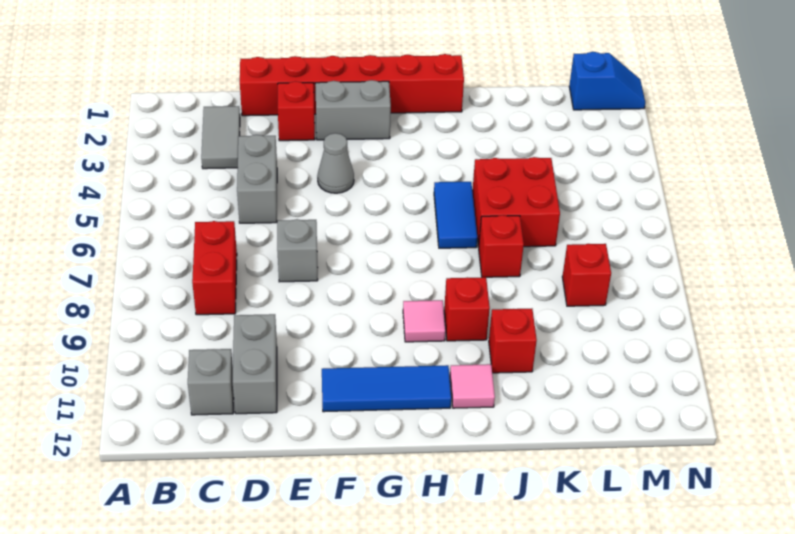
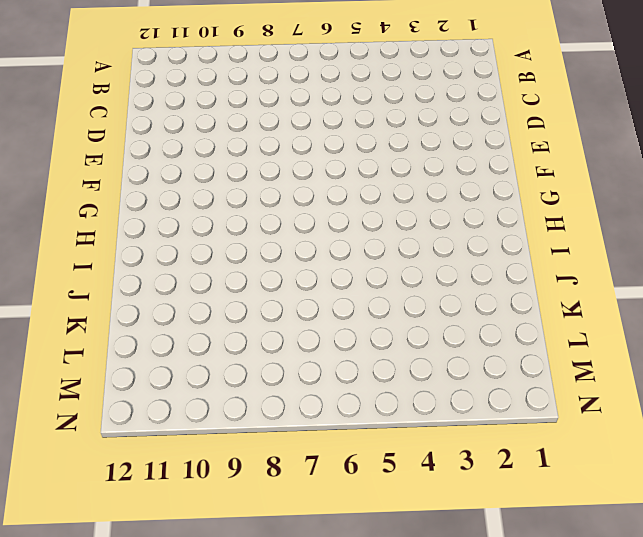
none -> grey 1x2 tile [201,106,240,169]
none -> red 1x2 brick [192,221,237,315]
none -> grey 1x1 brick [188,349,234,415]

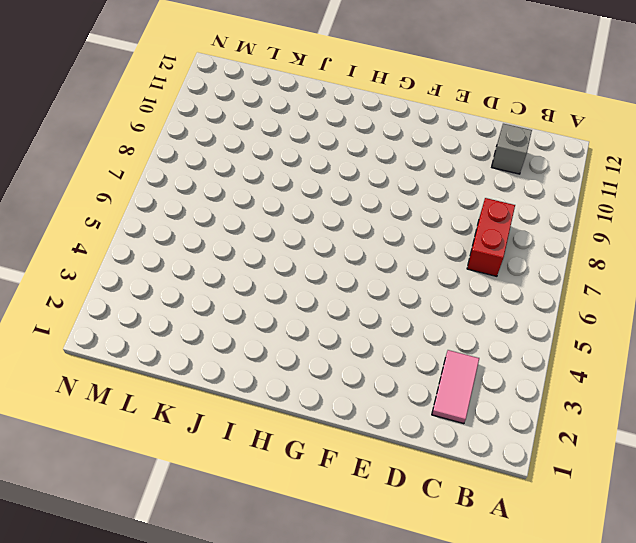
pink 1x2 tile [432,350,479,424] -> grey 1x2 tile [201,106,240,169]
none -> red 1x6 brick [240,54,464,116]
none -> grey 1x2 brick [237,135,277,223]
none -> grey 1x2 brick [233,314,277,414]

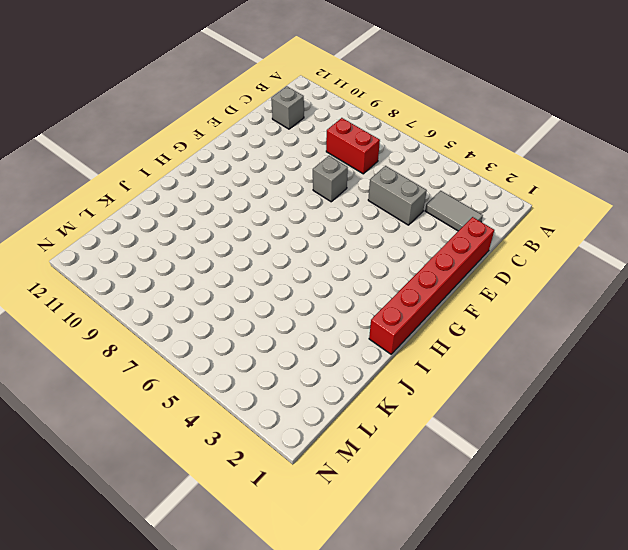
none -> grey 1x2 brick [233,314,277,414]
none -> red 1x1 brick [278,81,315,141]
none -> grey 1x2 brick [315,80,391,140]

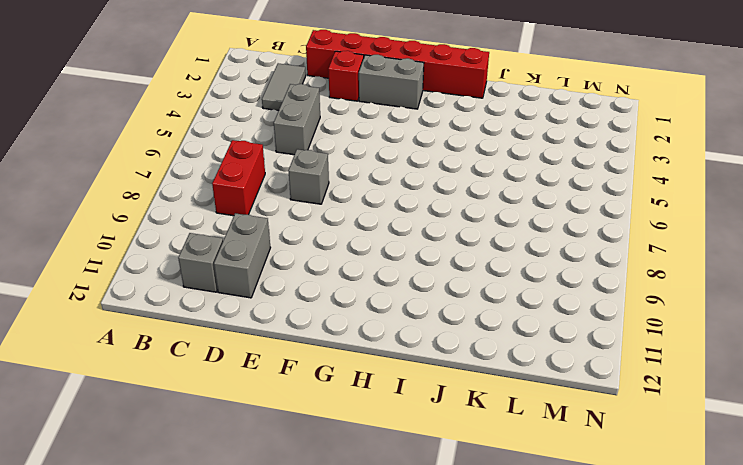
none -> grey 1x1 cone [317,133,354,193]
none -> blue 1x3 tile [322,365,451,412]
none -> pink 1x1 tile [403,300,445,342]

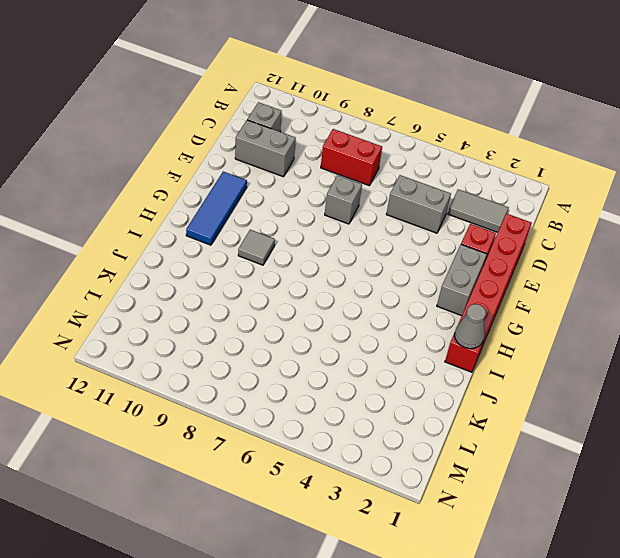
grey 1x1 tile [238,230,275,265] -> pink 1x1 tile [403,300,445,342]
grey 1x1 cone [454,304,486,349] -> grey 1x1 cone moved to [317,133,354,193]
none -> blue 1x2 tile [434,182,477,248]
none -> red 1x1 brick [444,277,490,341]
none -> pink 1x1 tile [450,364,495,408]

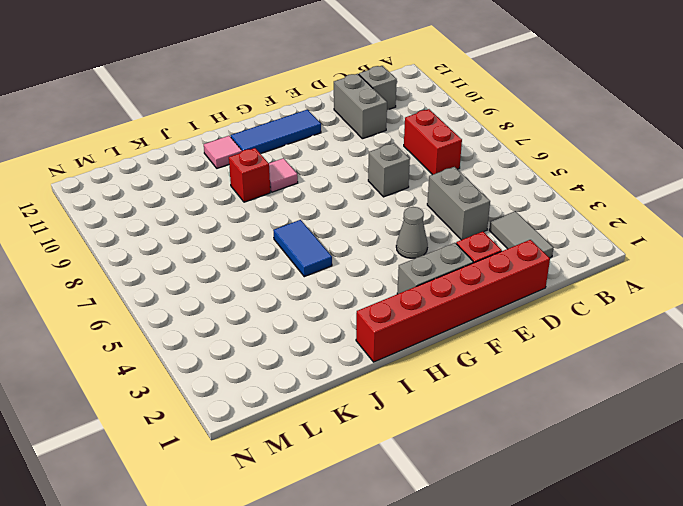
none -> red 2x2 brick [472,157,560,247]
none -> red 1x1 brick [479,215,524,277]
none -> red 1x1 brick [489,309,537,373]

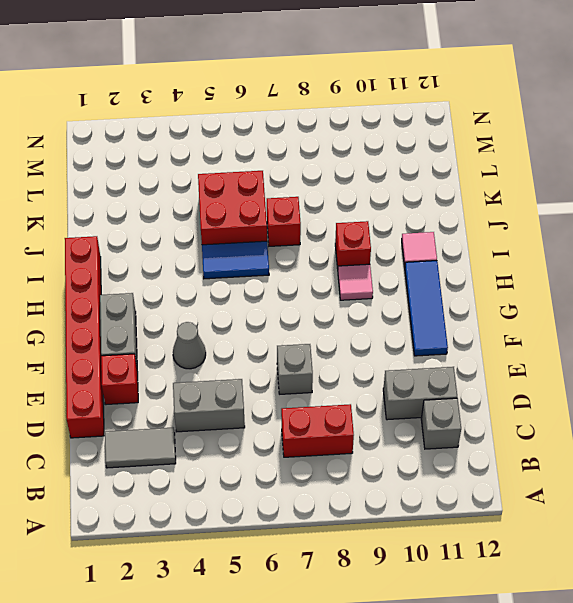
none -> red 1x1 brick [489,309,537,373]
none -> red 1x1 brick [562,244,611,306]
none -> blue 1x2 slope [569,52,645,110]

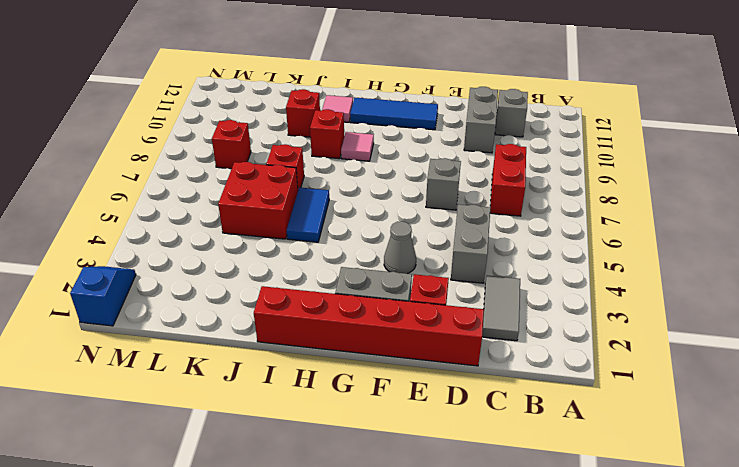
blue 1x2 slope [70,266,136,326] -> blue 1x2 slope turned to [569,52,645,110]

